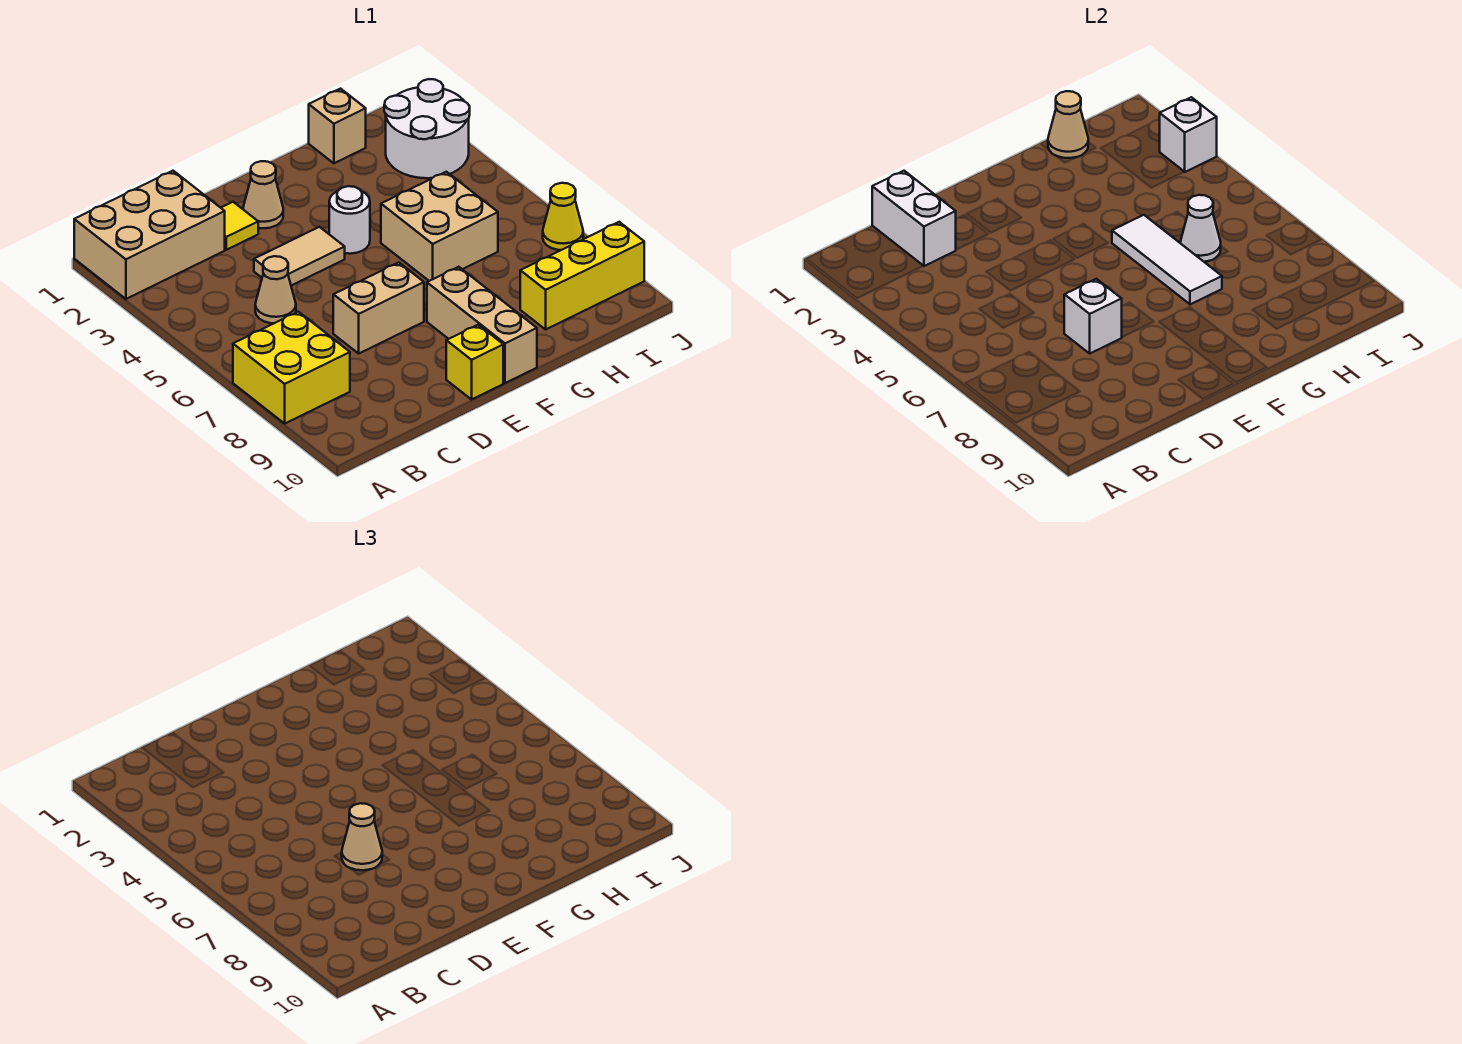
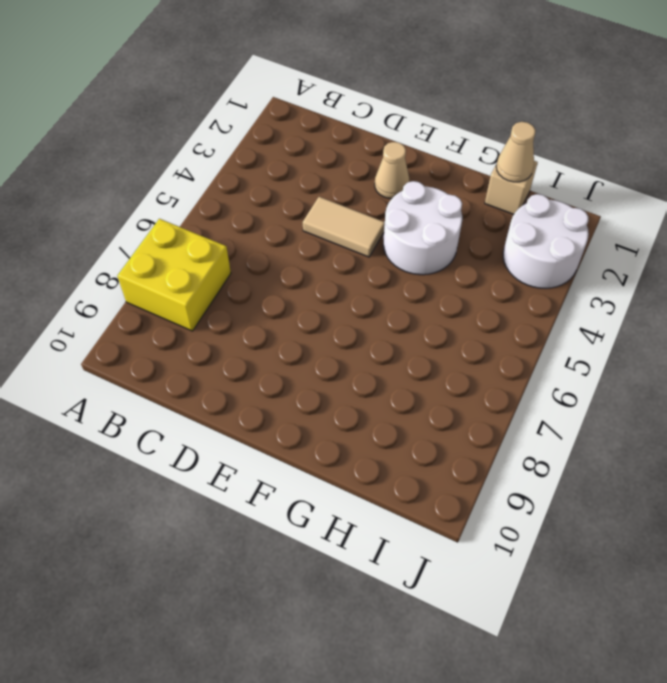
white 2x2 round brick [383,181,462,275] -> white 1x1 round brick [329,186,370,254]
none -> tan 2x3 brick [74,171,225,299]
none -> tan 1x1 cone [255,256,296,323]
none -> yellow 1x1 tile [221,202,258,250]

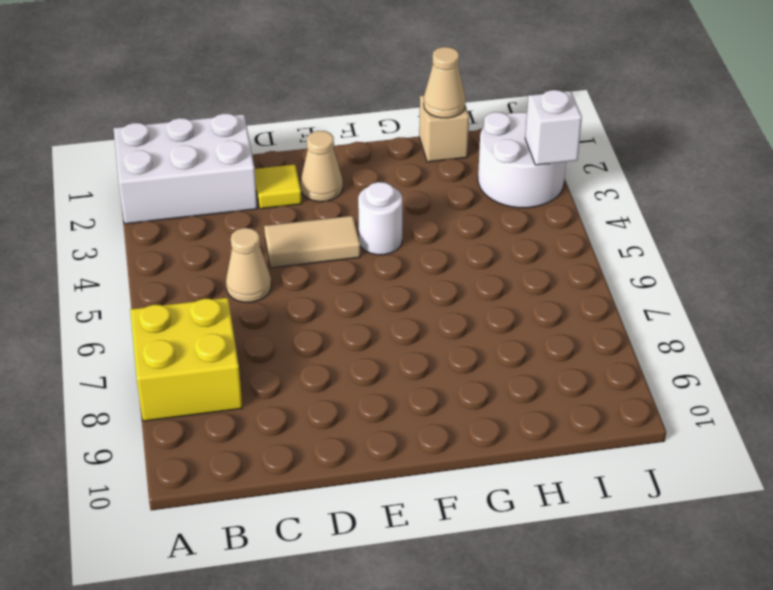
white 2x3 brick [114,114,257,224] -> tan 2x3 brick [74,171,225,299]
none -> tan 1x2 brick [333,262,424,353]
none -> yellow 1x1 brick [446,325,503,399]
none -> tan 1x3 brick [427,267,537,383]

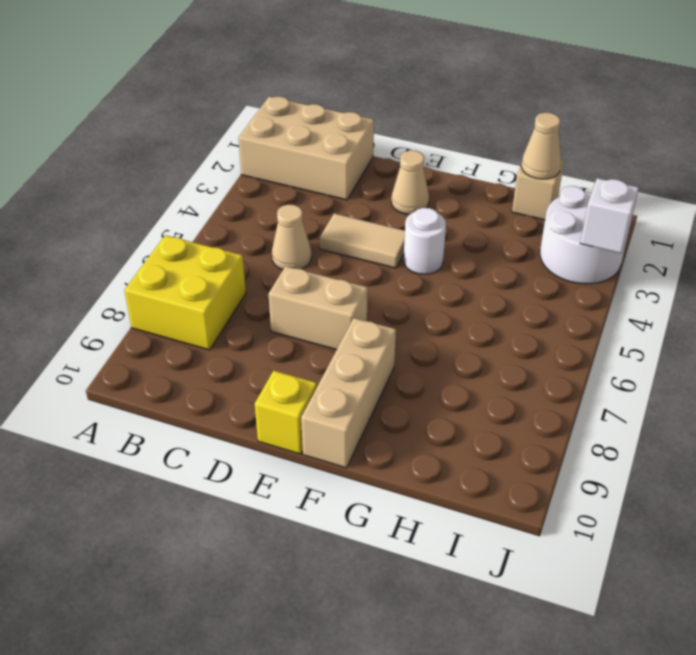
none -> yellow 1x1 tile [221,202,258,250]
none -> tan 2x2 brick [381,172,498,281]
none -> yellow 1x3 brick [520,222,644,329]

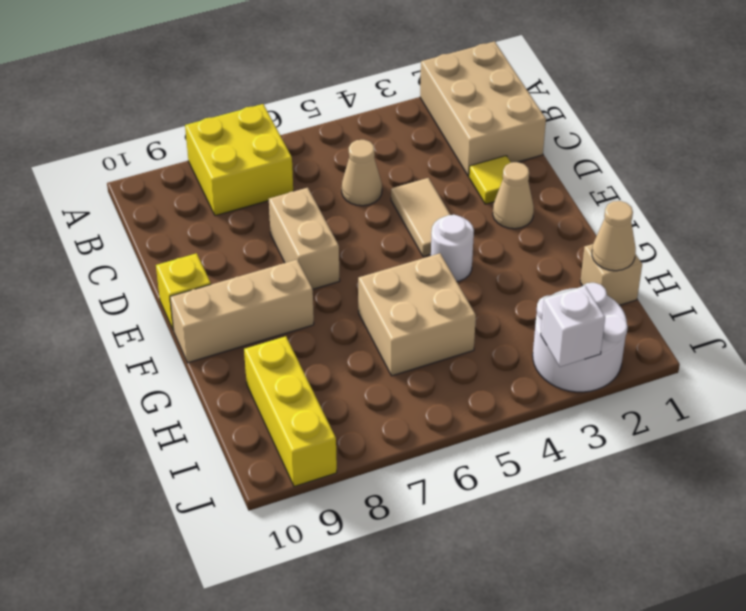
none -> yellow 1x1 cone [543,183,583,250]
none -> white 1x2 brick [872,171,956,266]
none -> white 1x1 brick [1064,279,1122,353]

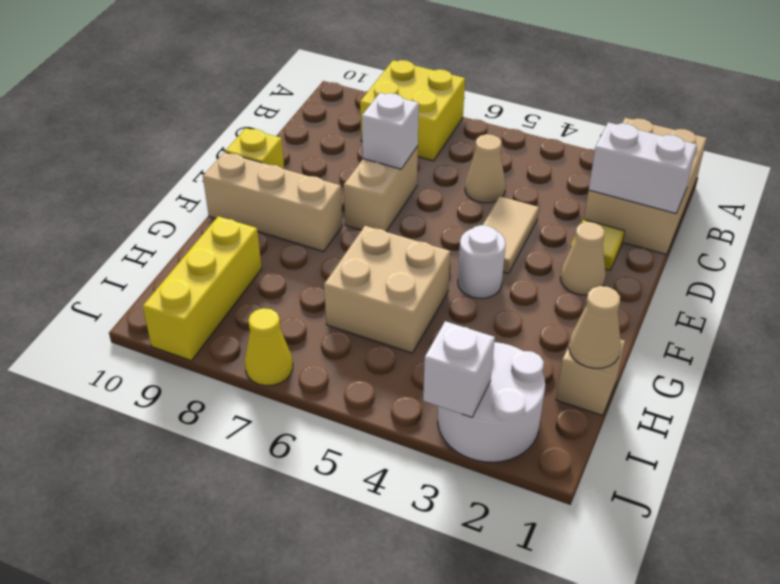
none -> white 1x3 tile [1112,215,1222,304]
none -> white 1x1 cone [1180,195,1221,262]
none -> tan 1x1 cone [342,803,382,870]

